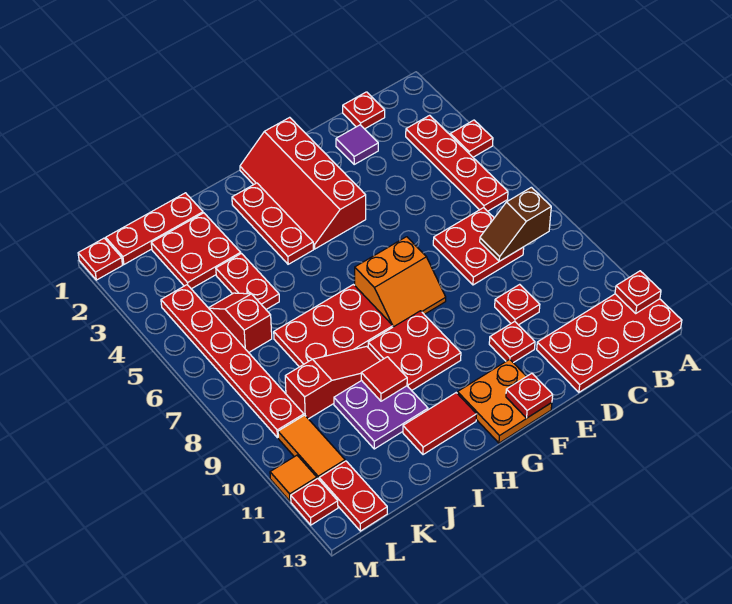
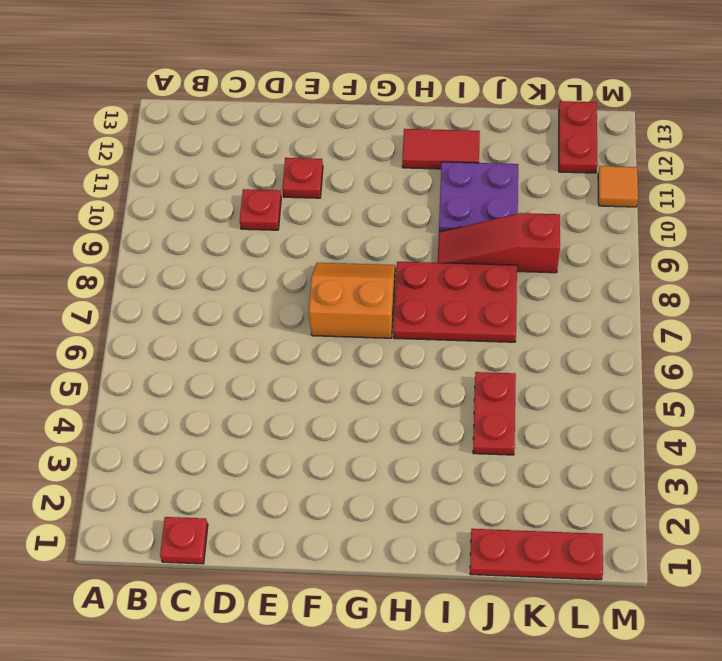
none -> red 1x1 plate [450,120,493,157]
none -> red 2x4 plate [537,294,682,392]
none -> red 1x4 plate [406,115,508,211]
none -> red 2x2 plate [433,208,524,285]

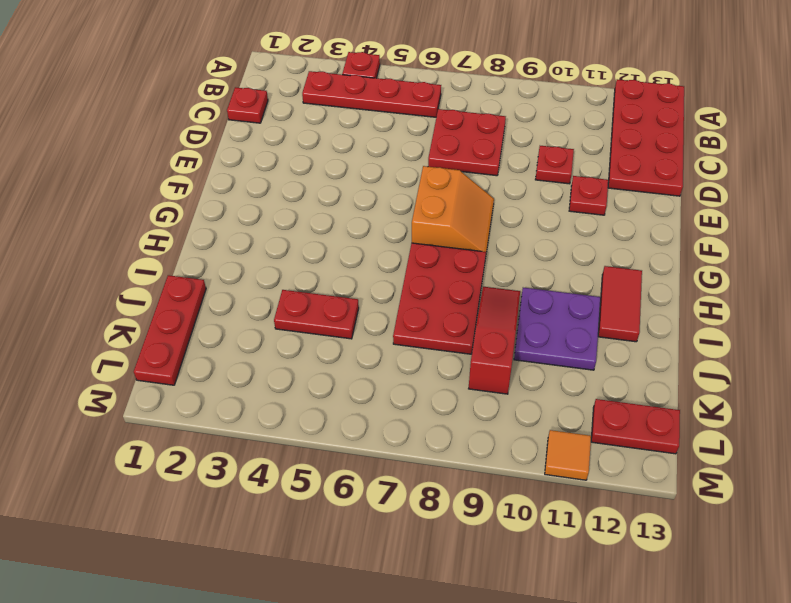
none -> purple 1x1 tile [336,125,378,164]
none -> red 2x4 slope [240,117,366,249]
none -> orange 2x2 plate [457,359,552,443]
none -> red 2x2 plate [368,311,461,391]

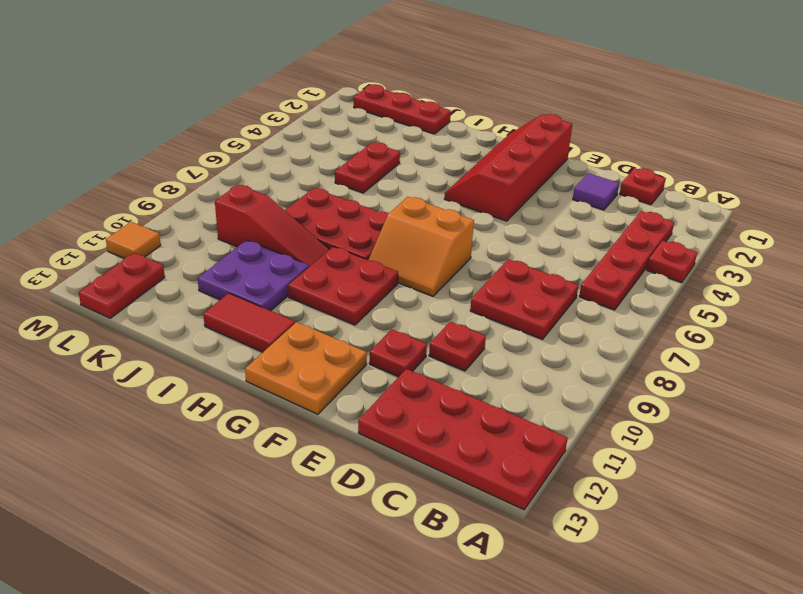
none -> red 1x3 plate [232,183,313,264]
none -> red 2x2 plate [151,213,241,289]
none -> red 1x2 slope [209,293,272,353]
none -> red 1x6 plate [161,285,304,438]

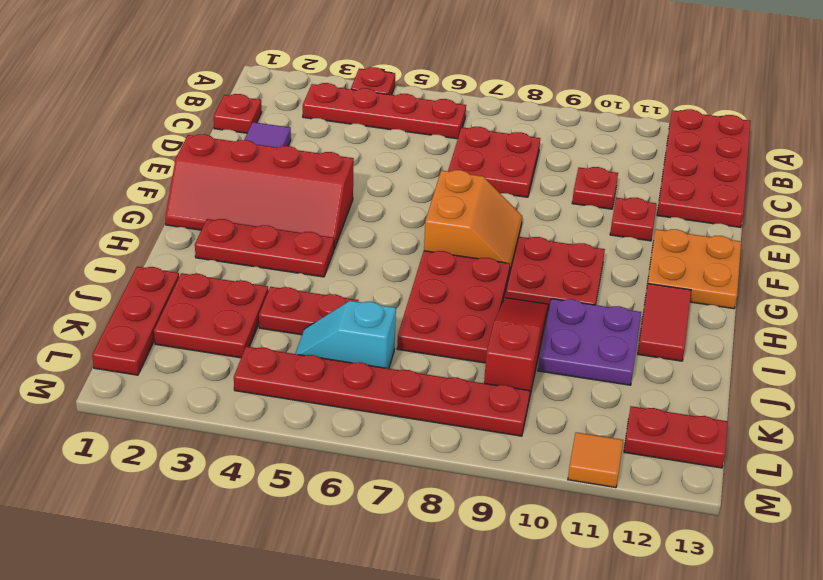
cyan 1x2 slope [295,301,396,369] -> red 1x2 slope [209,293,272,353]
none -> orange 1x2 tile [278,415,345,479]
none -> red 1x1 plate [78,238,122,280]
none -> red 1x1 plate [291,479,338,525]
none -> red 1x1 plate [615,271,661,313]

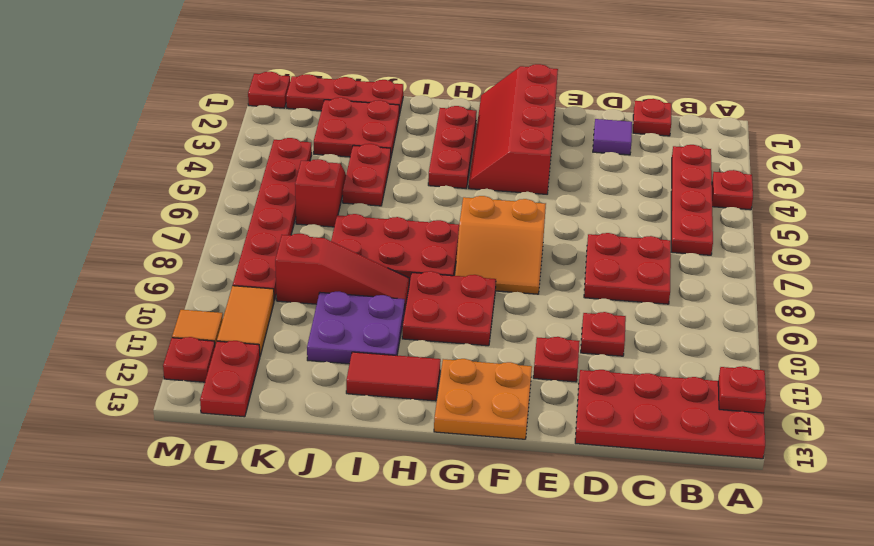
none -> brown 1x2 slope [480,187,551,261]
none -> red 1x1 plate [506,373,553,418]
none -> red 1x1 tile [361,357,407,401]

